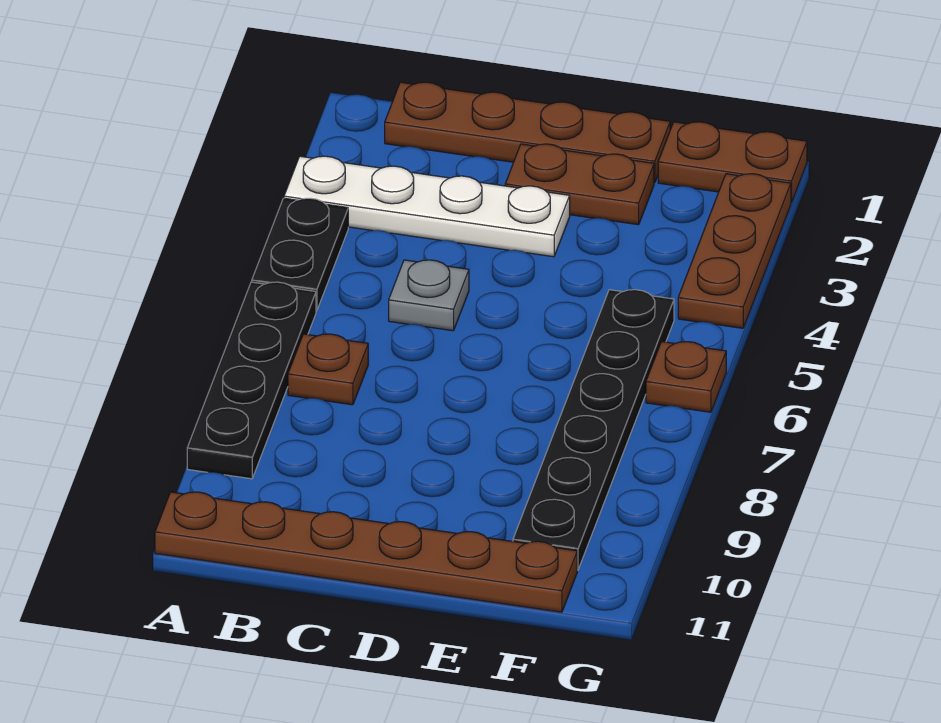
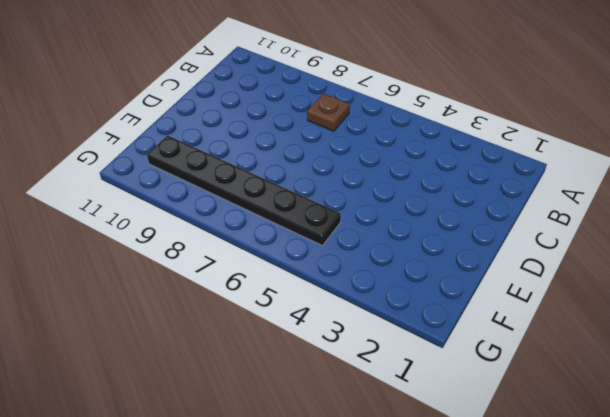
none -> white 1x4 plate [284,156,570,257]
none -> black 1x2 plate [252,198,348,311]
none -> black 1x4 plate [187,282,316,479]

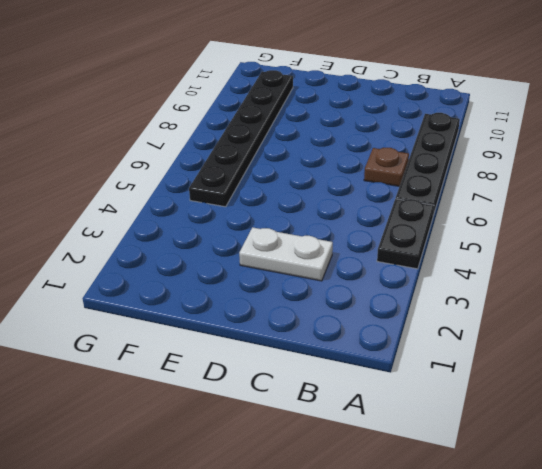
white 1x2 plate [239,227,333,281] -> white 1x4 plate [284,156,570,257]
none -> brown 1x6 plate [155,492,577,612]
none -> brown 1x4 plate [385,82,670,183]
none -> grey 1x1 plate [389,260,469,331]

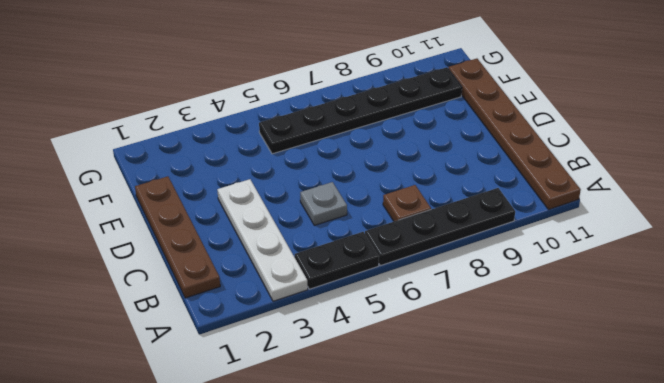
none -> brown 1x2 plate [505,144,654,225]
none -> brown 1x2 plate [658,122,807,202]
none -> brown 1x3 plate [678,174,791,328]

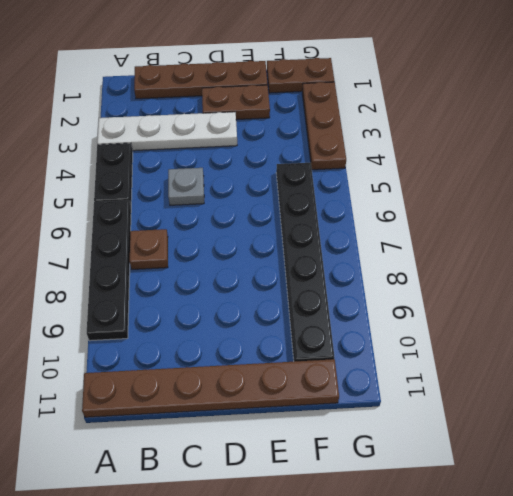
none -> brown 1x1 plate [646,342,726,412]

